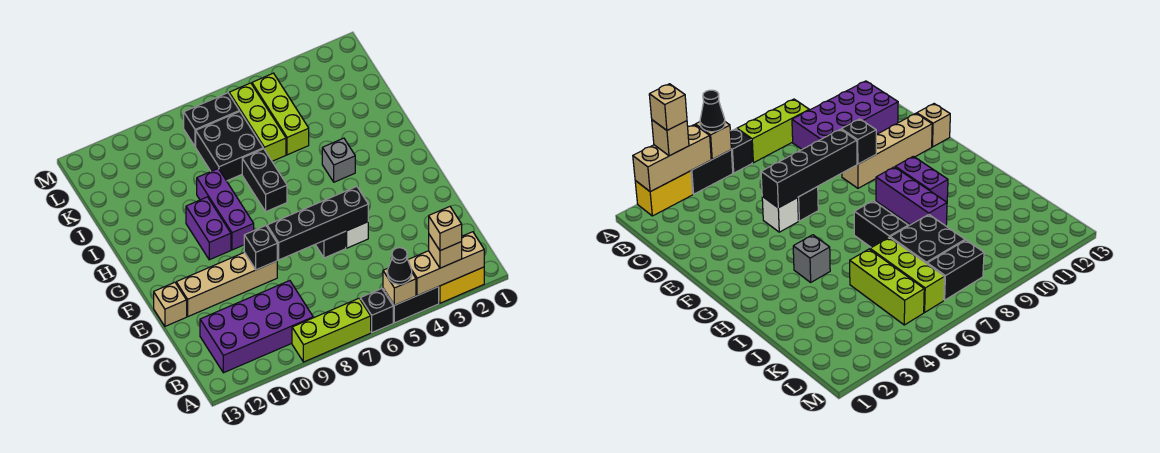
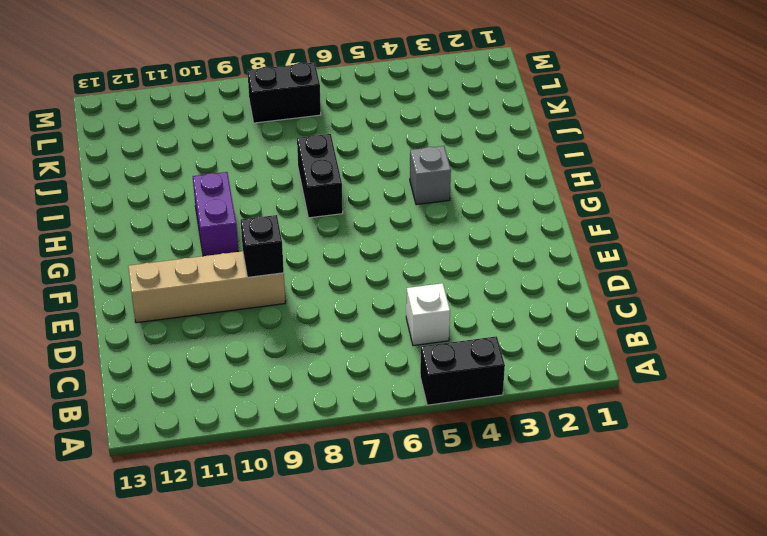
white 1x1 brick [406,283,450,346] -> white 1x1 brick moved to [346,222,368,248]
none -> yellow 1x2 brick [439,267,484,303]
none -> black 1x1 brick [360,289,393,332]
none -> lime 1x3 brick [292,298,371,362]

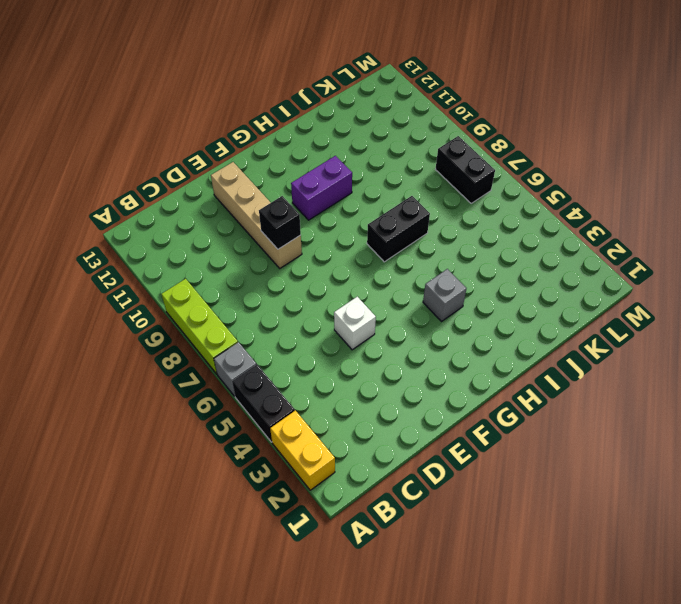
grey 1x1 brick [214,342,256,396] -> black 1x1 brick [360,289,393,332]
none -> purple 2x4 brick [200,281,313,373]
none -> black 1x1 brick [315,231,346,258]
none -> tan 1x1 brick [154,282,187,326]

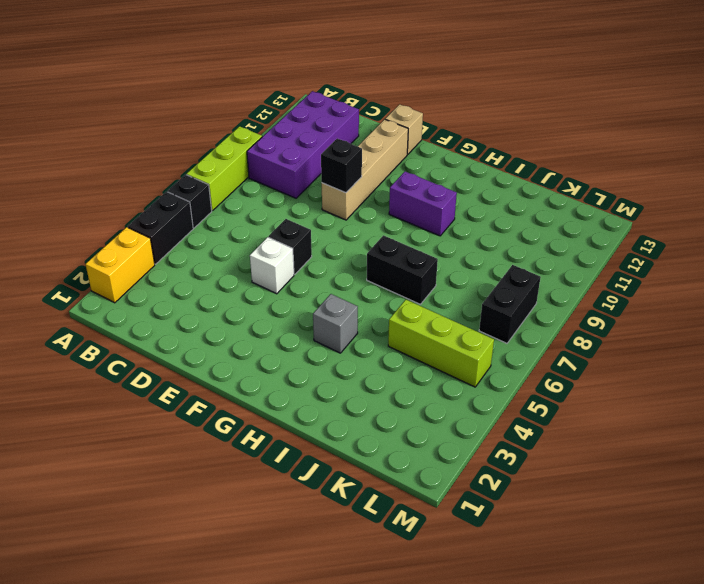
none -> purple 1x3 brick [197,169,254,250]
none -> lime 1x3 brick [229,83,286,161]
none -> black 2x2 brick [196,111,263,181]

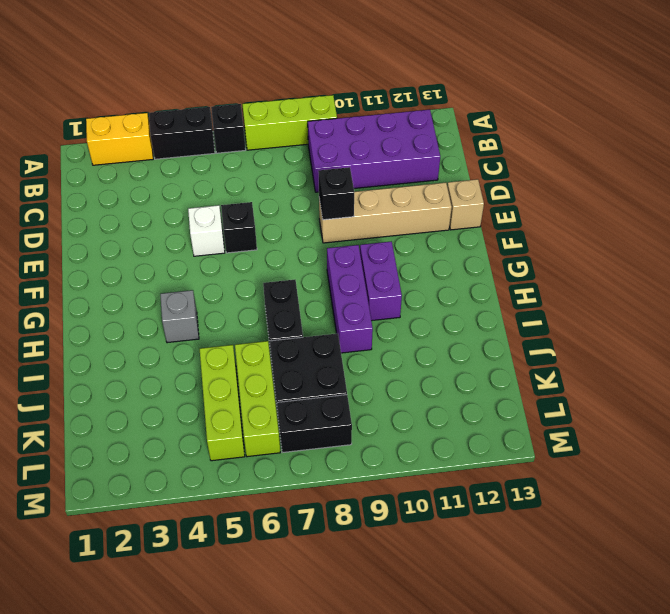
none -> tan 1x3 brick [408,232,484,296]
none -> tan 1x1 brick [383,268,416,305]
none -> black 1x4 brick [267,187,368,260]

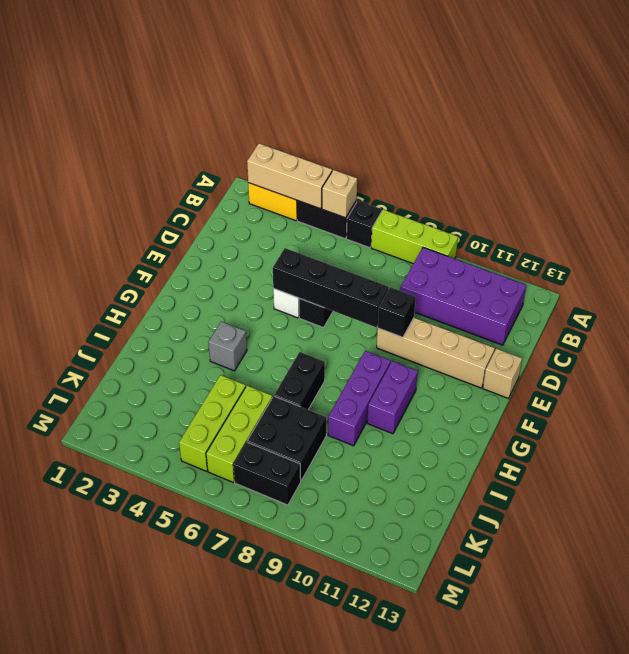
none -> tan 1x1 brick [429,235,462,268]
none -> black 1x1 cone [387,248,412,284]
none -> tan 1x1 brick [429,207,462,251]

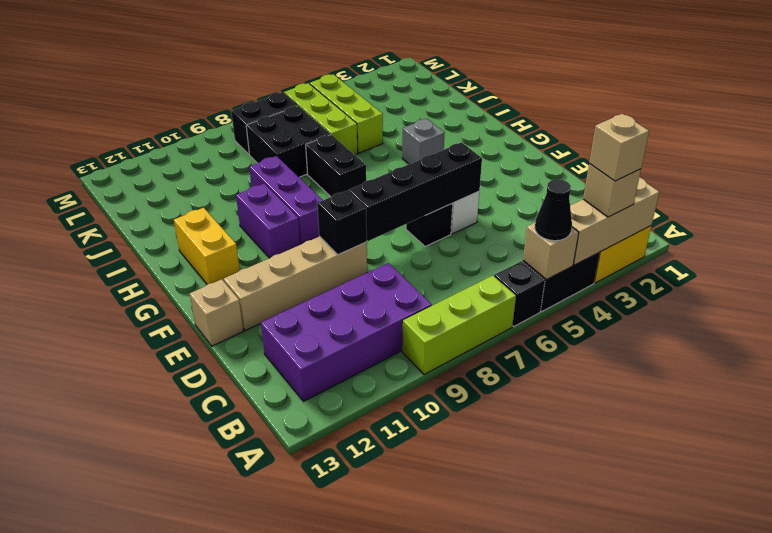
yellow 1x2 brick [174,208,240,284] -> none

